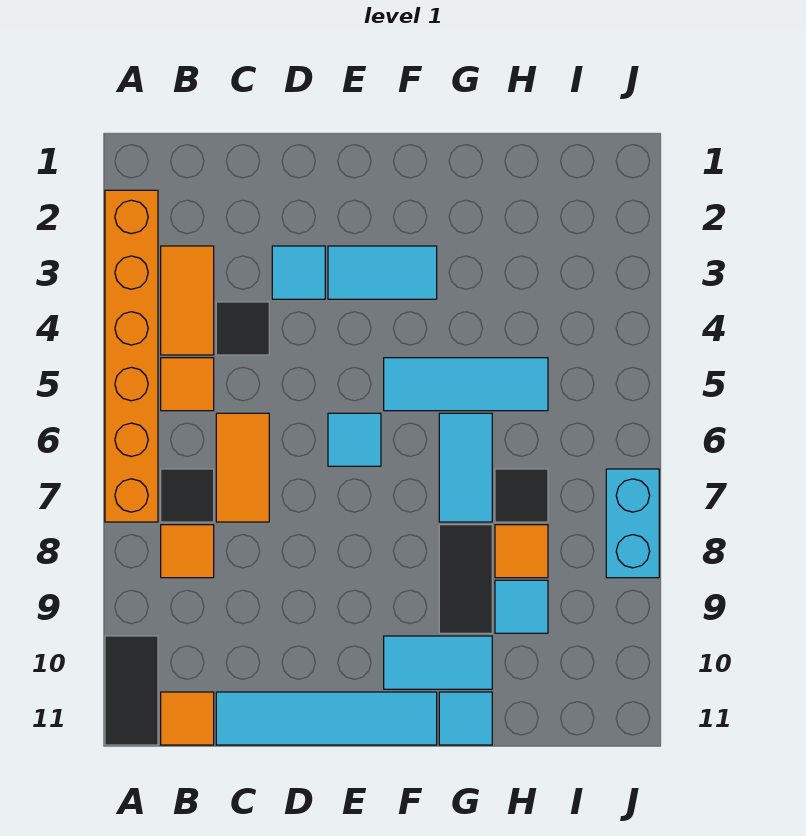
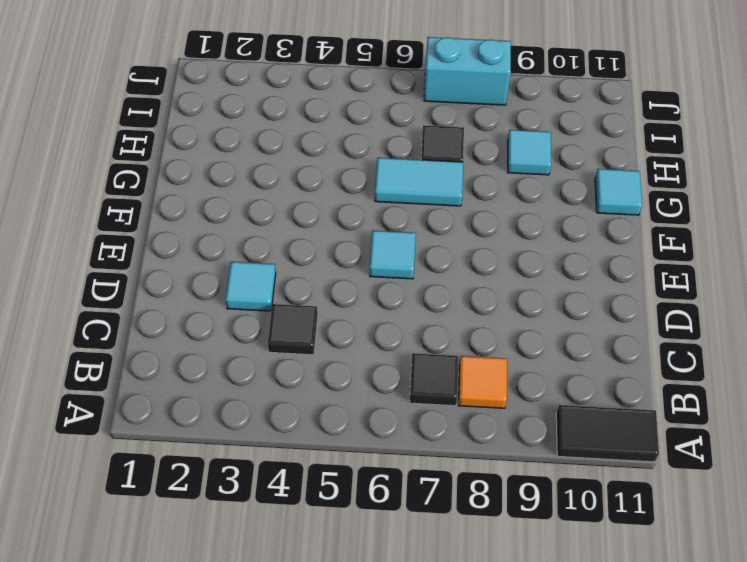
none -> orange 1x6 brick [105,190,158,522]
none -> orange 1x2 tile [161,246,214,355]
none -> orange 1x1 tile [161,358,214,411]

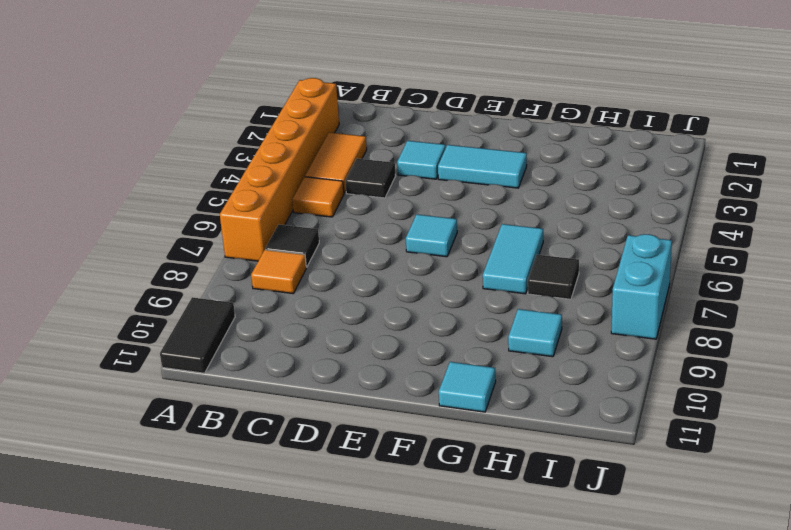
none -> orange 1x1 tile [161,692,214,745]
none -> orange 1x2 tile [216,413,269,522]
none -> cyan 1x4 tile [216,692,437,745]

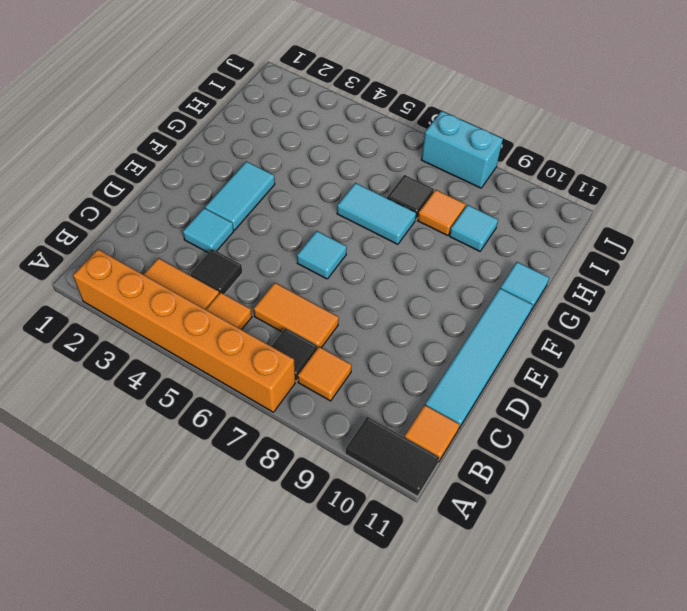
none -> cyan 1x3 tile [384,358,548,411]
none -> cyan 1x2 tile [384,636,492,689]
none -> black 1x2 tile [439,525,492,633]

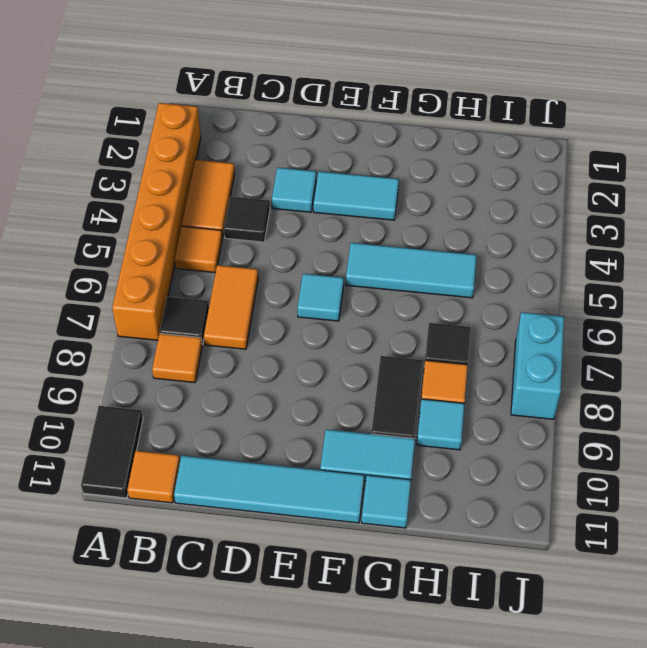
none -> cyan 1x2 tile [439,413,492,522]

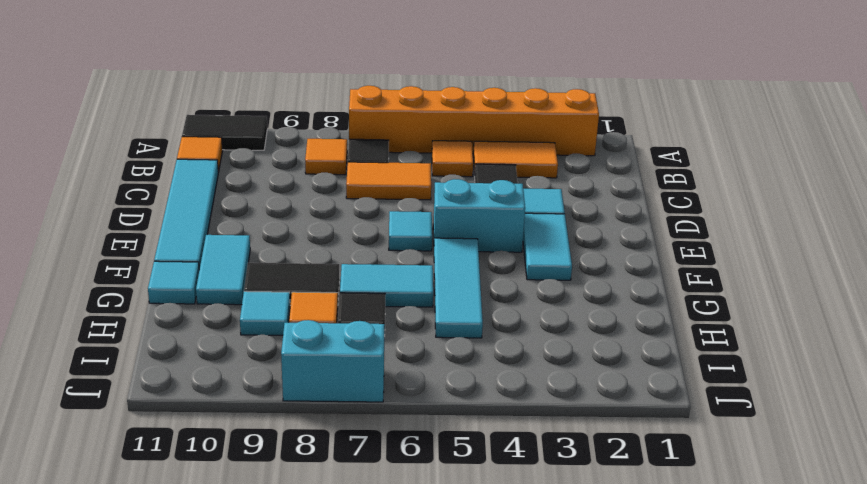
cyan 1x2 brick [433,179,525,252] -> none

